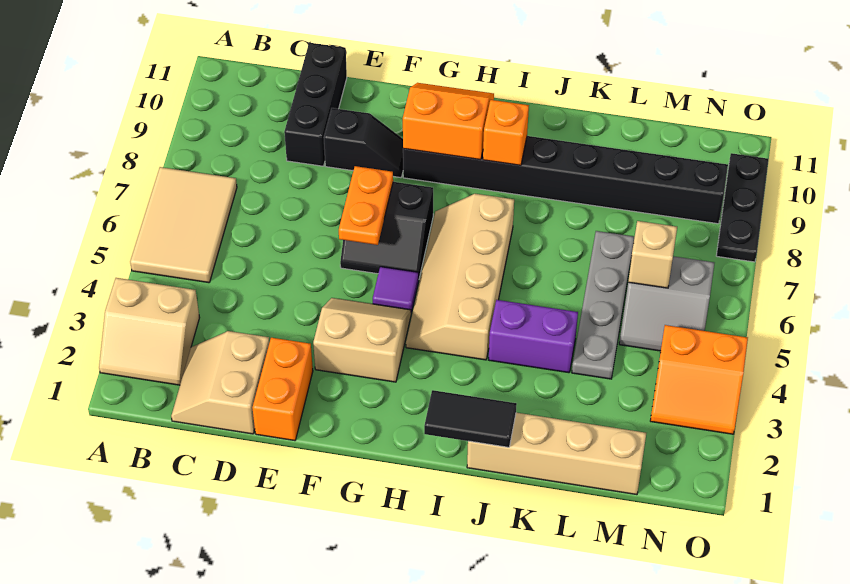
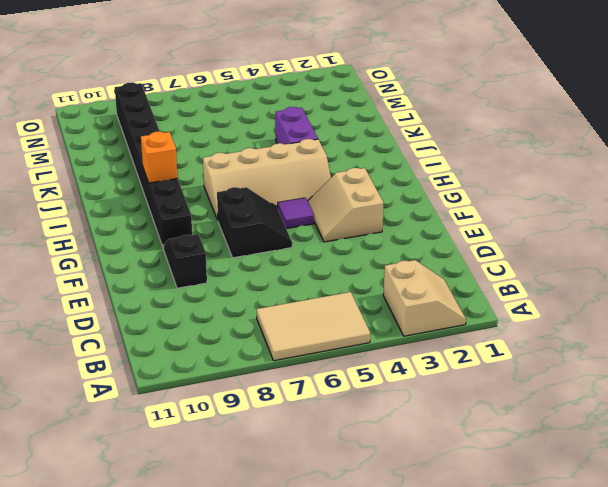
none -> tan 2x2 slope [171,331,269,434]
none -> black 1x3 brick [284,43,347,166]
none -> orange 1x2 brick [253,338,313,441]

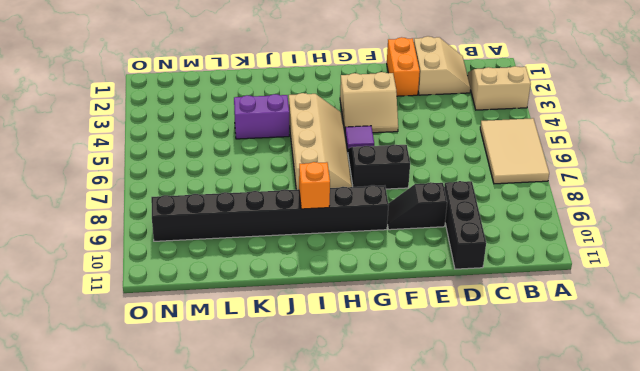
none -> tan 1x4 brick [467,413,646,495]
none -> grey 1x4 plate [572,231,634,379]
none -> grey 2x2 slope [619,256,714,351]

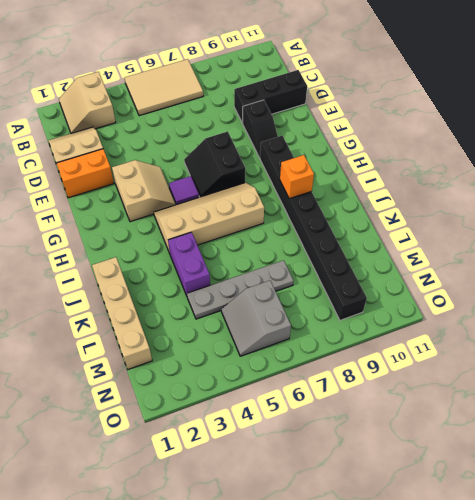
none -> orange 2x2 slope [650,325,748,434]
none -> black 1x3 plate [716,153,769,262]
none -> orange 1x2 plate [339,166,393,245]

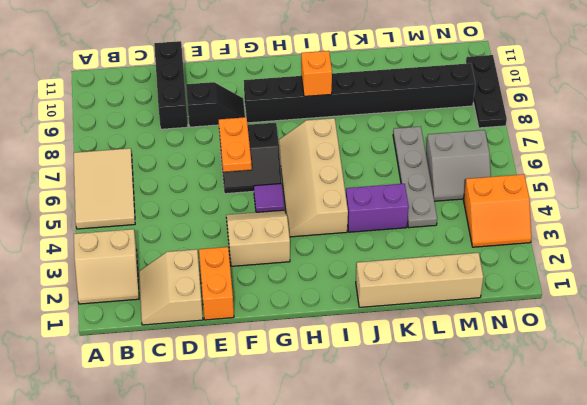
none -> orange 2x2 slope [403,83,494,160]
none -> black 1x2 tile [424,390,517,447]
none -> tan 1x1 brick [628,221,677,288]

